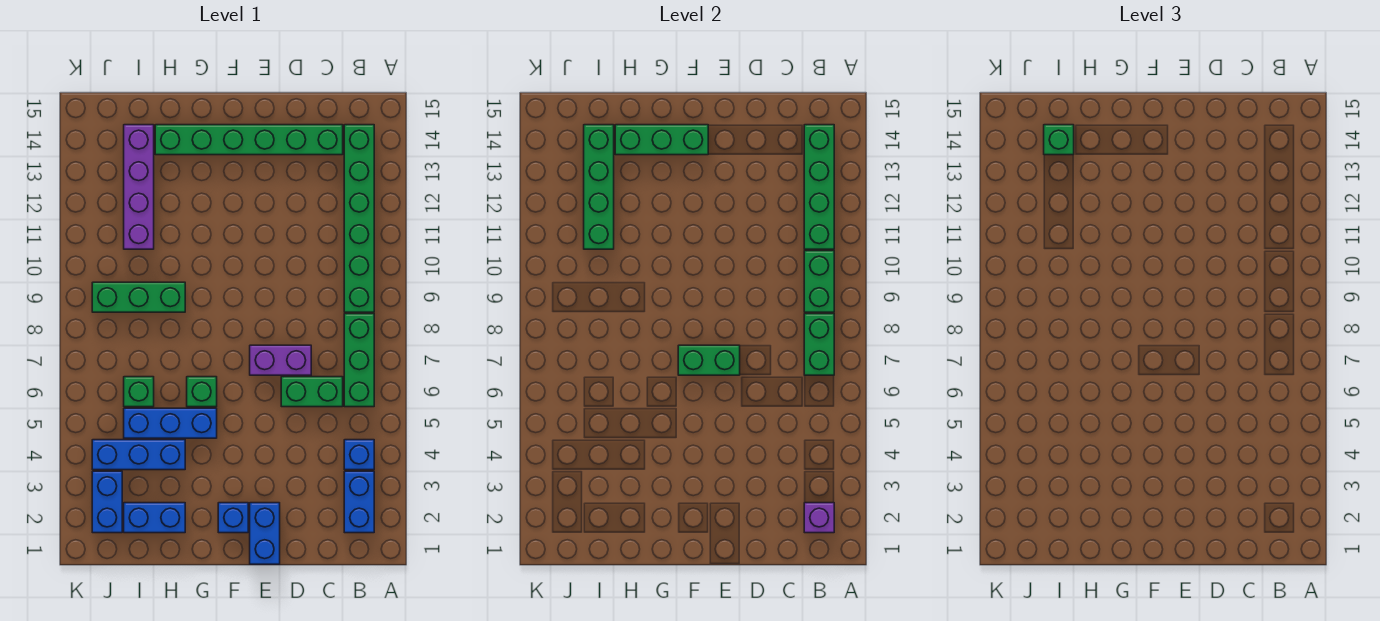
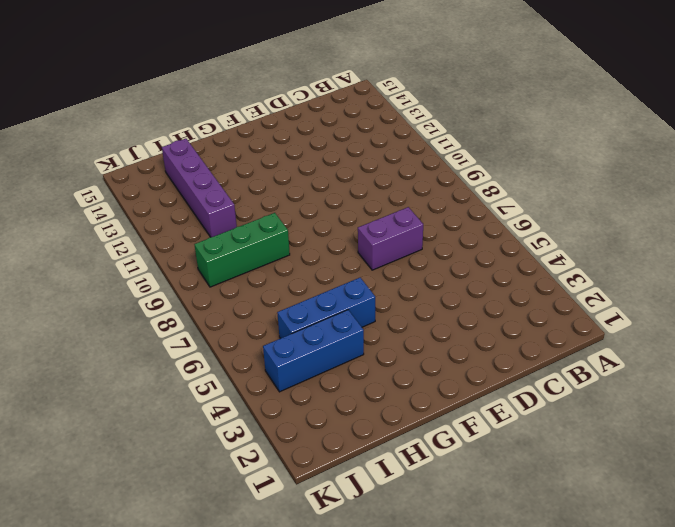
none -> blue 1x2 brick [344,471,374,533]
none -> blue 1x1 brick [344,440,374,470]
none -> green 1x3 brick [344,314,374,407]

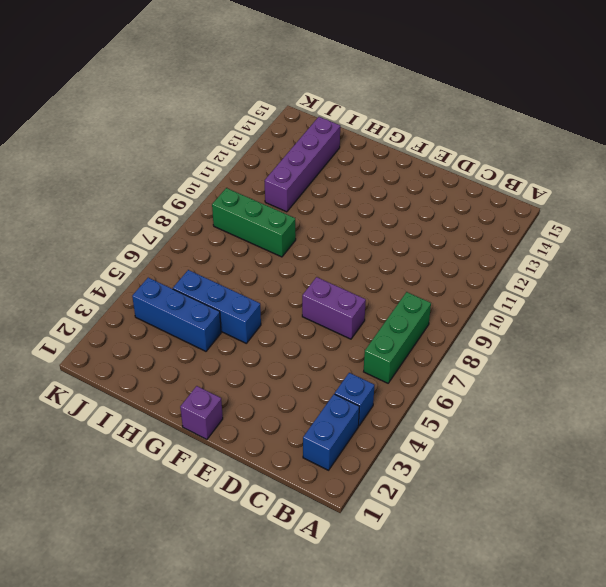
purple 1x1 brick [180,386,223,439] -> purple 1x1 brick moved to [804,503,834,533]
none -> green 1x6 brick [344,125,374,312]
none -> green 1x2 brick [281,377,343,407]
none -> green 1x6 brick [155,125,343,155]

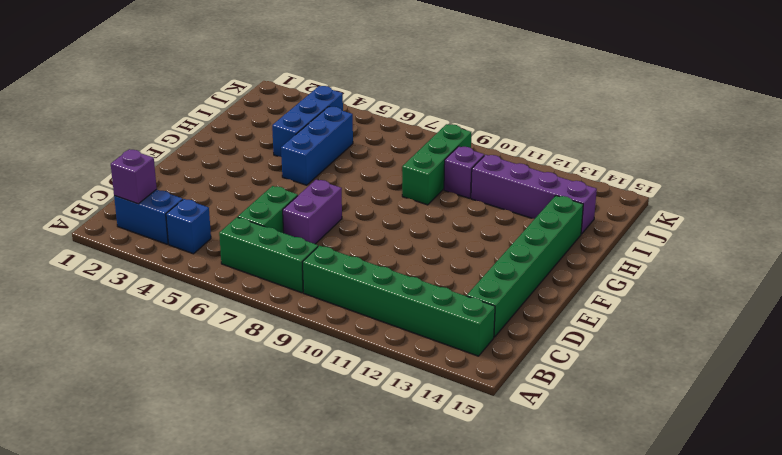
purple 1x1 brick [444,146,484,198] -> none
none -> blue 1x2 brick [250,503,280,564]
none -> blue 1x1 brick [218,503,248,533]
none -> green 1x1 brick [187,377,217,407]

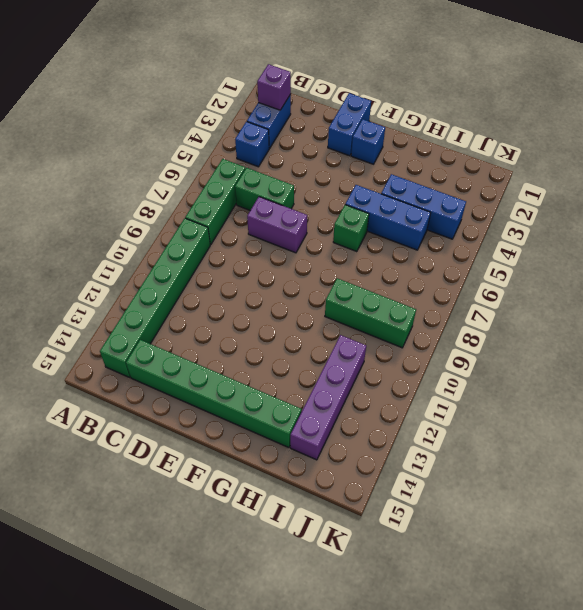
none -> blue 1x2 brick [124,503,185,533]
none -> green 1x1 brick [124,377,154,407]
none -> blue 1x2 brick [92,471,122,533]

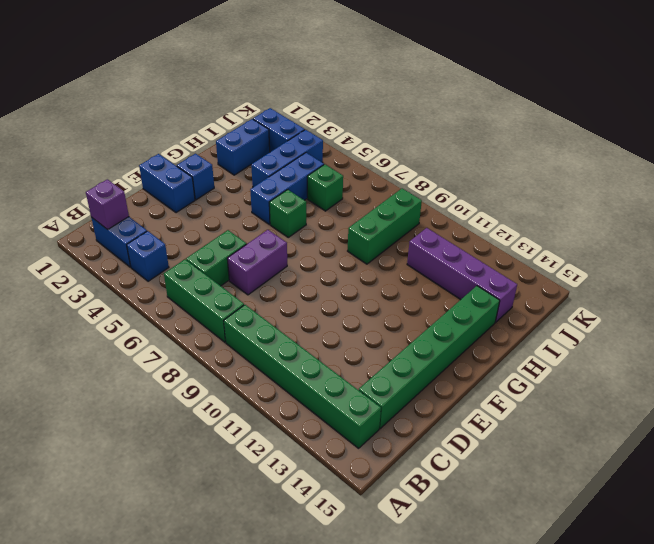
none -> green 1x2 brick [804,314,834,375]
none -> green 1x2 brick [804,251,834,312]
none -> green 1x4 brick [804,125,834,249]

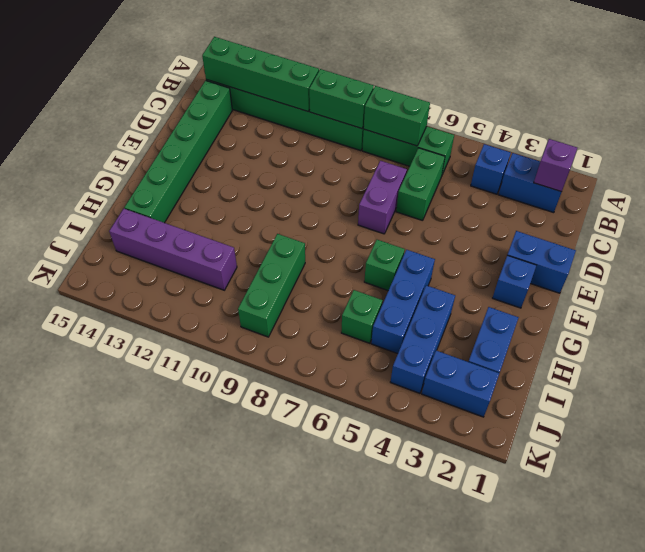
none -> green 1x2 brick [678,345,740,375]
none -> green 1x3 brick [615,125,708,155]
none -> green 1x4 brick [584,125,614,249]

